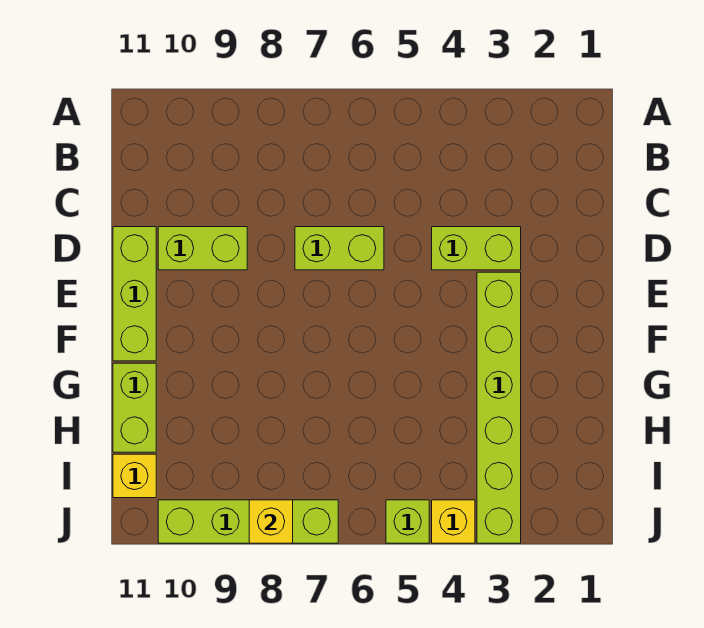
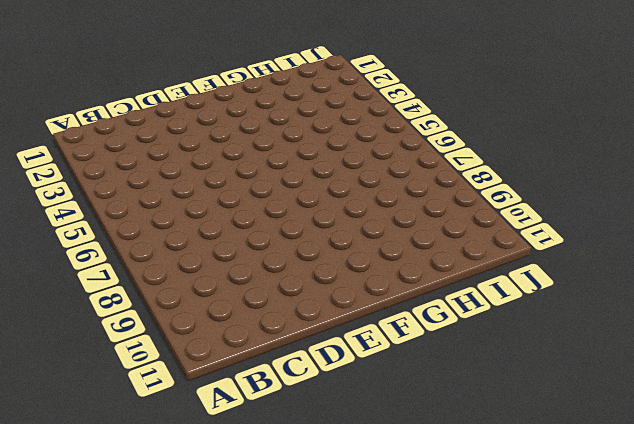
none -> lime 1x2 brick [432,227,521,270]
none -> lime 1x2 brick [295,227,384,270]

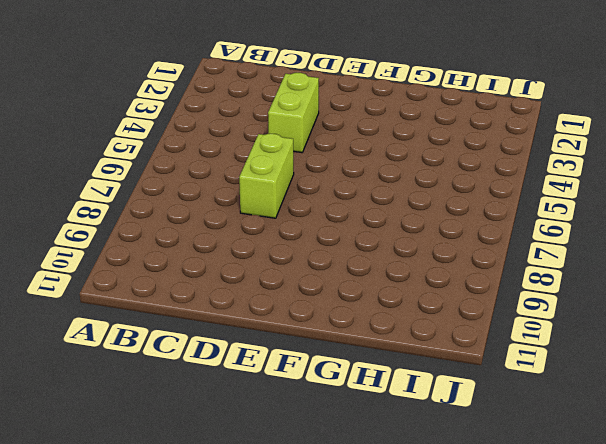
none -> lime 1x2 brick [158,227,247,270]
none -> lime 1x3 brick [113,227,156,361]

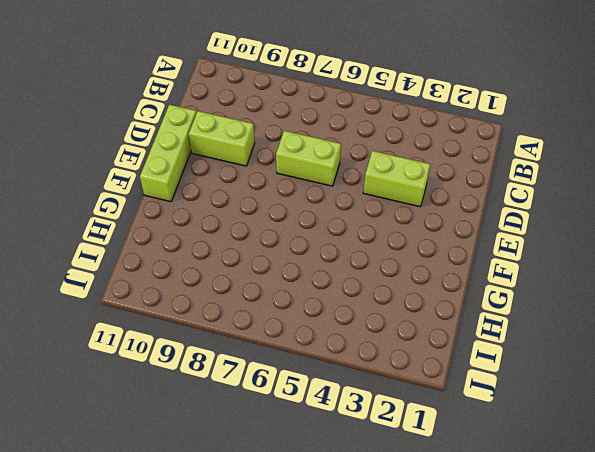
none -> lime 1x6 brick [477,272,521,543]
none -> lime 1x2 brick [113,363,156,452]

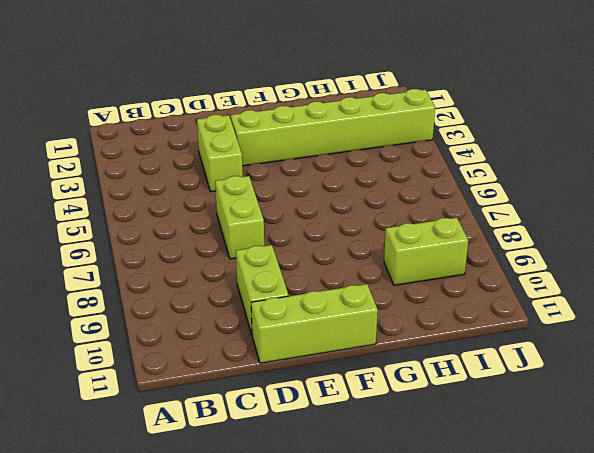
lime 1x2 brick [384,218,468,285] -> lime 1x2 brick moved to [113,363,156,452]
none -> yellow 1x1 brick [113,454,156,498]
none -> yellow 1x1 brick [432,500,475,543]

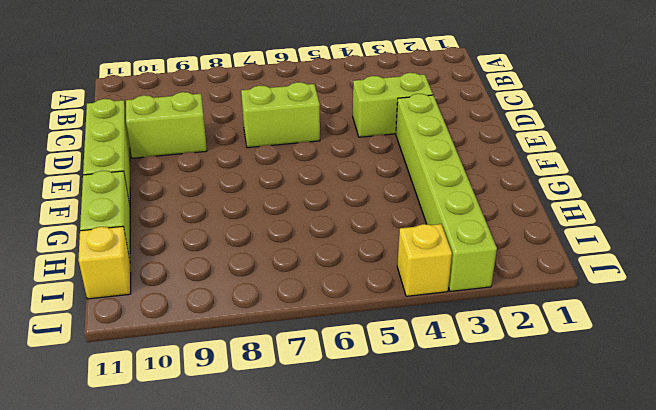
none -> lime 1x1 brick [386,500,429,543]
none -> lime 1x4 brick [158,500,338,543]

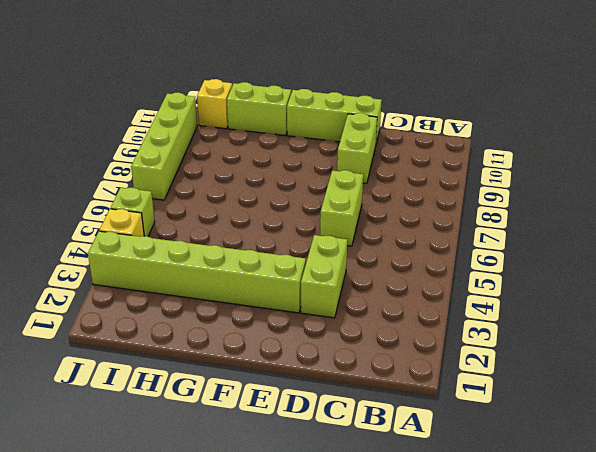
none -> yellow 1x1 brick [249,500,293,543]

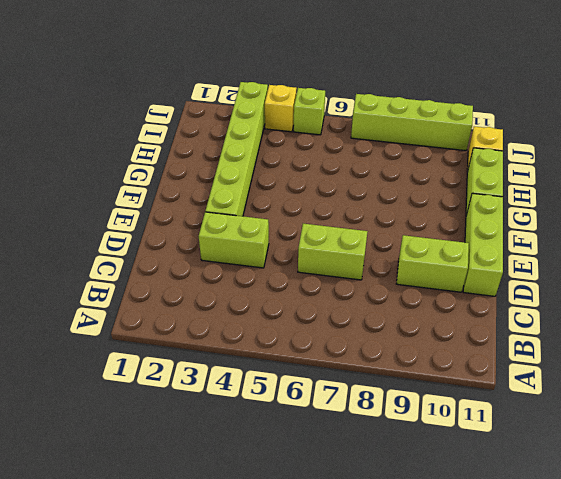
none -> yellow 1x1 brick [249,500,293,543]

